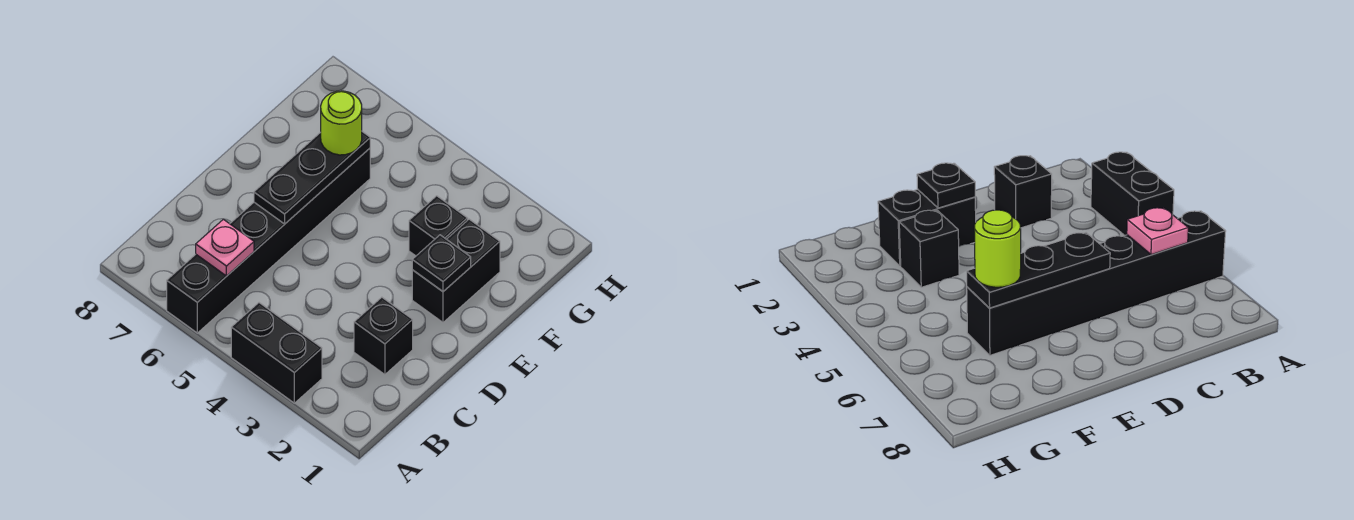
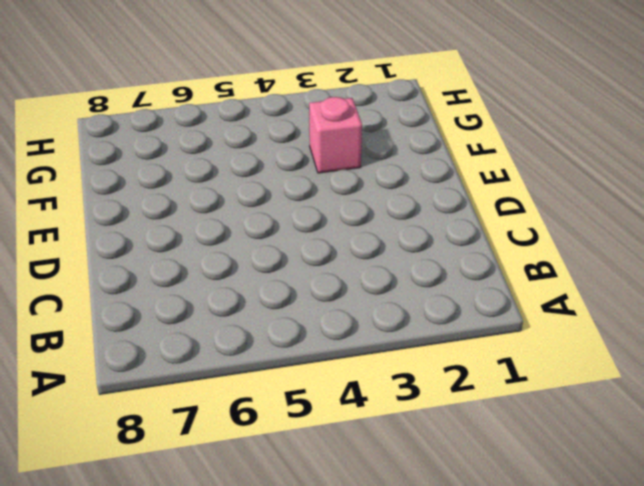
pink 1x1 brick [309,97,362,173] -> black 1x1 brick [409,196,468,256]
none -> black 1x2 brick [231,303,322,403]
none -> black 1x6 brick [167,148,370,333]

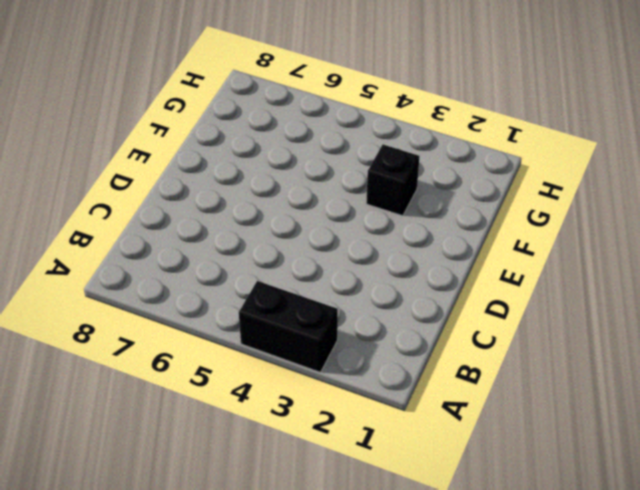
none -> black 1x6 brick [167,148,370,333]
none -> black 1x1 brick [354,297,413,374]

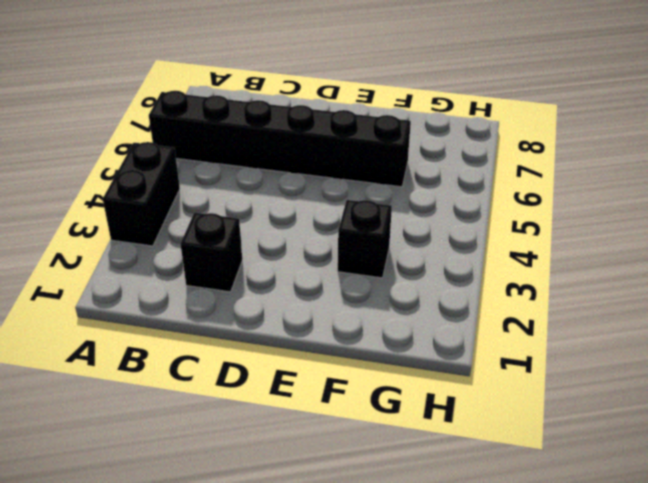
none -> black 1x2 brick [412,219,500,322]
none -> pink 1x1 plate [196,219,254,276]

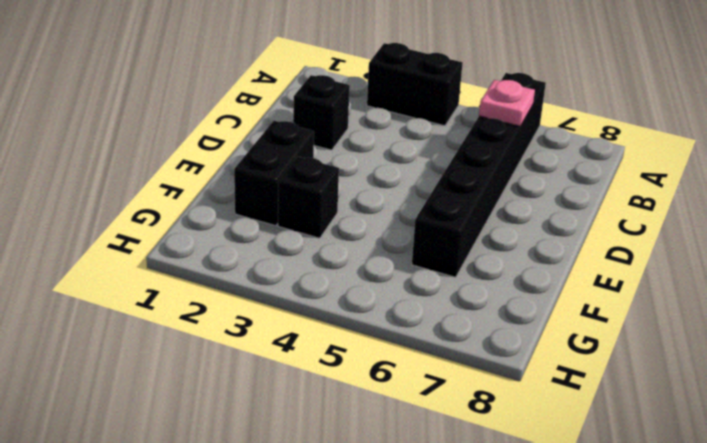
none -> black 1x3 plate [254,132,370,224]
none -> black 1x1 plate [412,235,471,291]

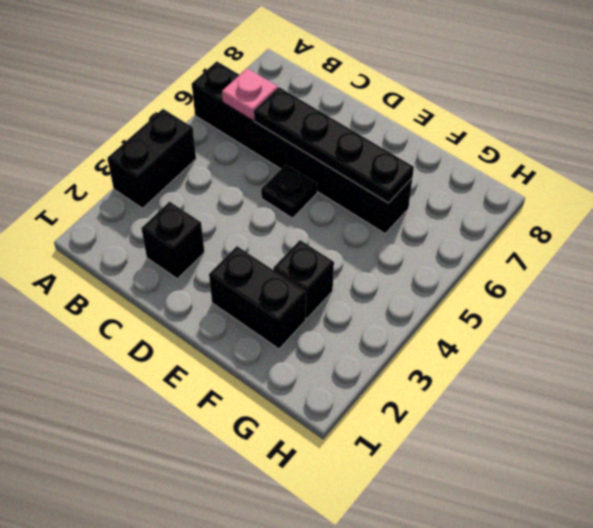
black 1x4 plate [254,87,414,203] -> black 1x3 plate [254,132,370,224]
black 1x1 plate [261,165,317,218] -> black 1x1 plate moved to [412,235,471,291]
none -> lime 1x1 round brick [321,91,362,155]

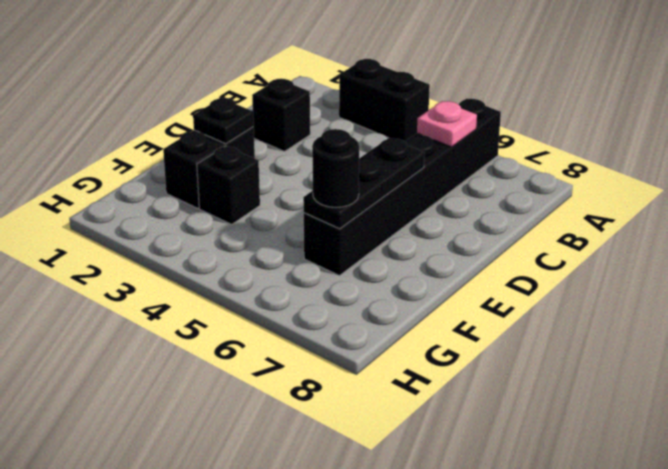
black 1x1 round brick [312,129,359,207] -> lime 1x1 round brick [321,91,362,155]

